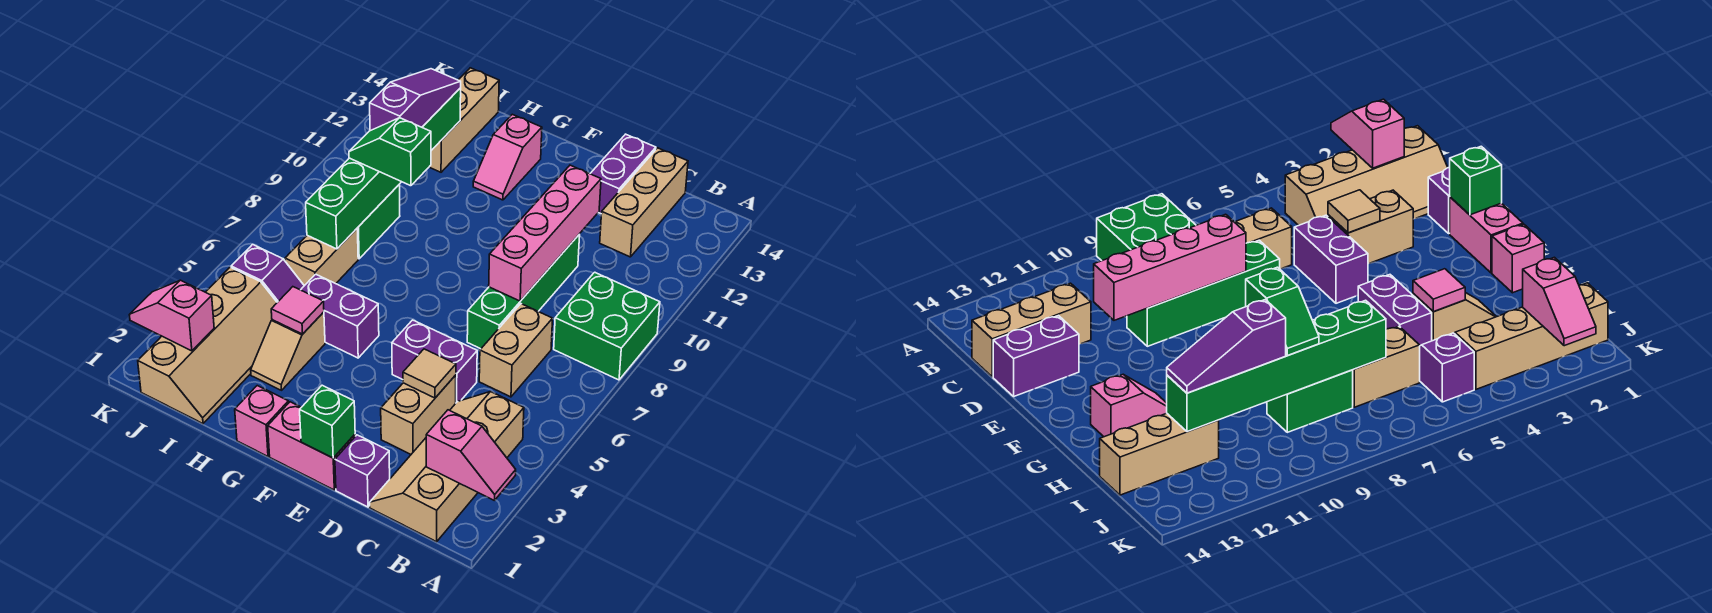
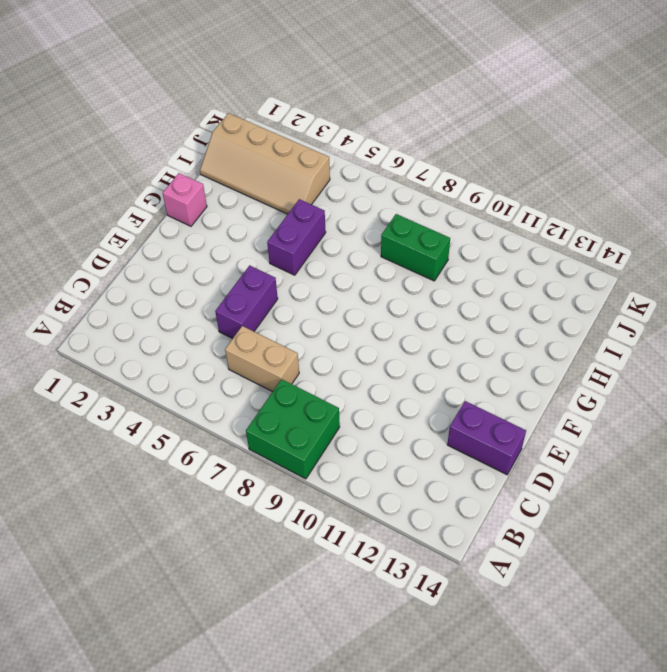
none -> tan 2x4 slope [370,392,524,542]
none -> tan 1x3 brick [600,148,688,257]
none -> purple 1x1 brick [335,435,390,507]

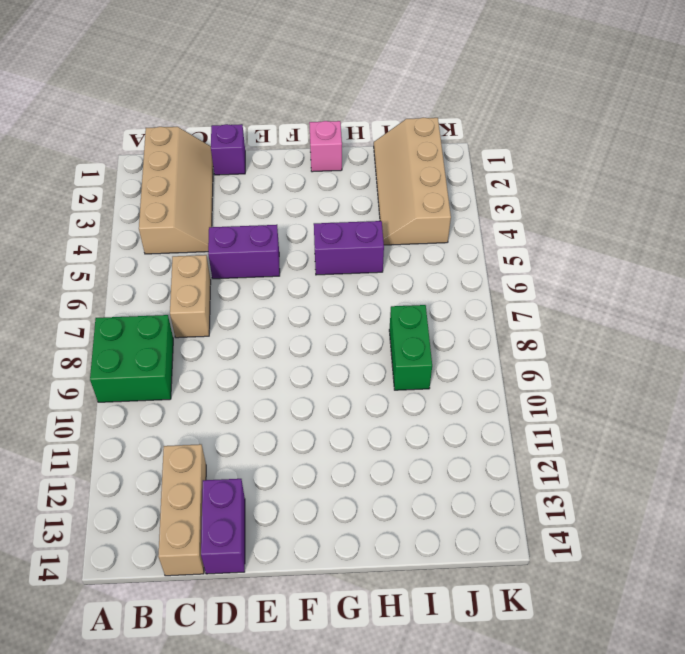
none -> tan 1x2 brick [381,375,456,454]
none -> green 1x4 brick [467,234,580,349]
none -> pink 1x2 brick [268,402,355,490]

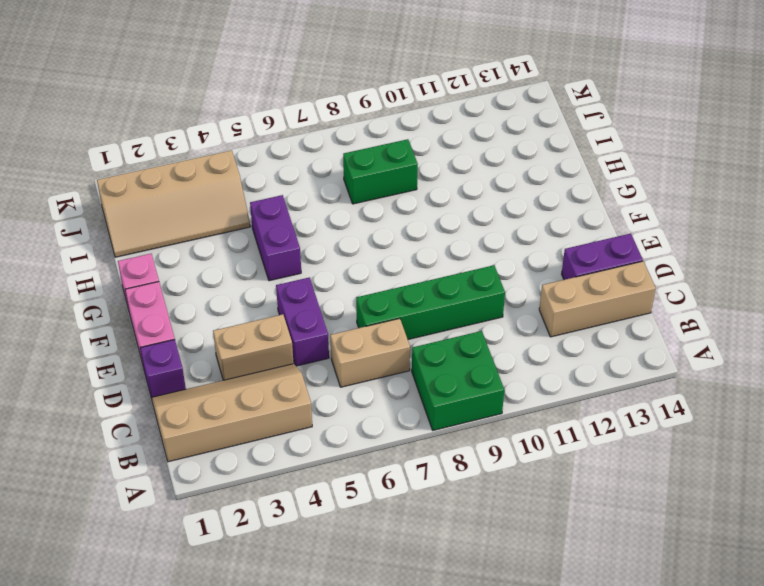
none -> pink 1x2 slope [473,114,542,200]
none -> tan 1x2 slope [251,312,325,390]
none -> purple 1x2 slope [231,244,304,302]

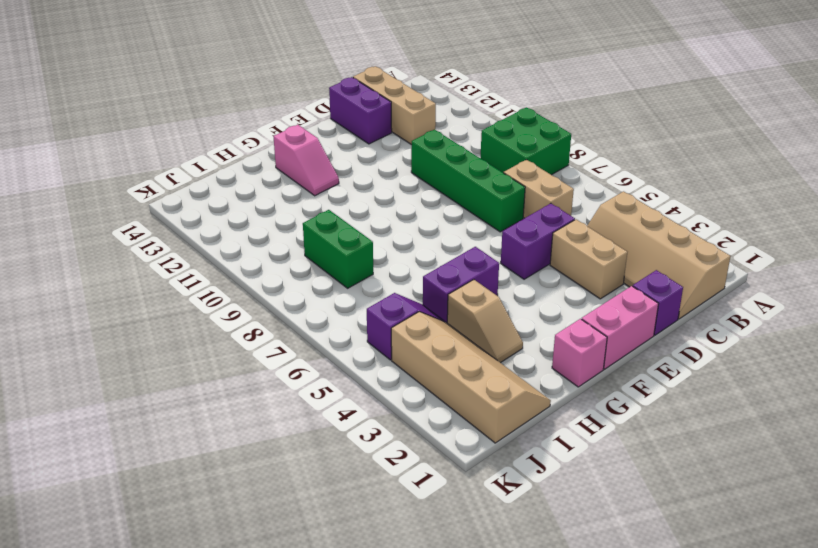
none -> tan 1x2 brick [285,229,358,286]
none -> tan 1x3 brick [430,68,499,172]
none -> pink 1x2 slope [426,410,516,501]

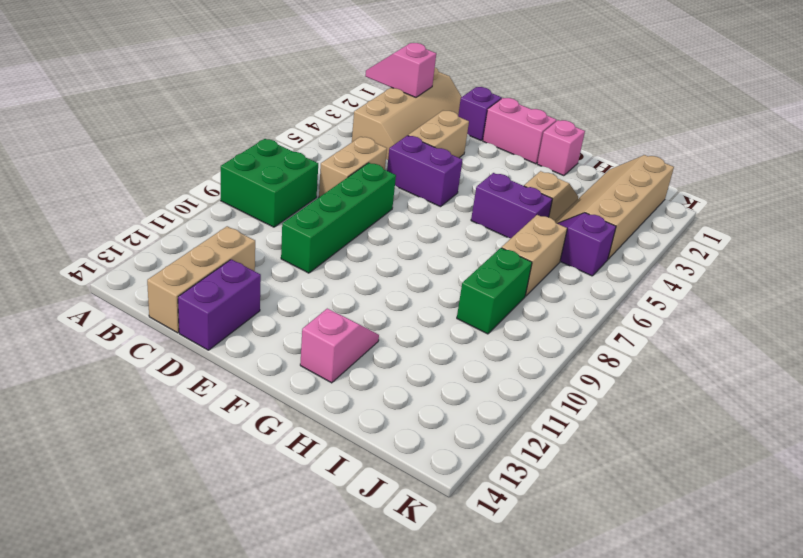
none -> tan 1x3 brick [430,68,499,172]
none -> tan 1x1 tile [403,349,456,398]
none -> pink 1x4 brick [489,165,601,301]

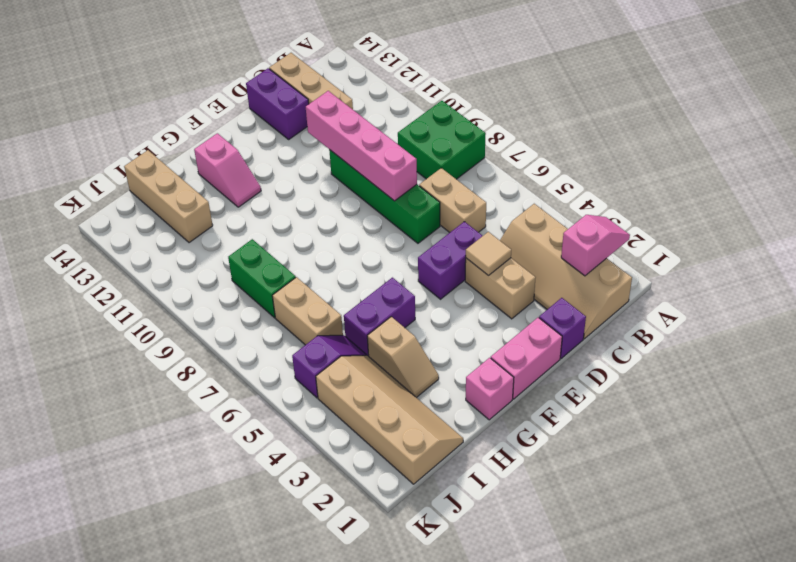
none -> green 1x1 brick [300,385,355,458]
none -> pink 1x1 tile [271,287,324,334]
none -> green 1x6 brick [306,88,461,249]

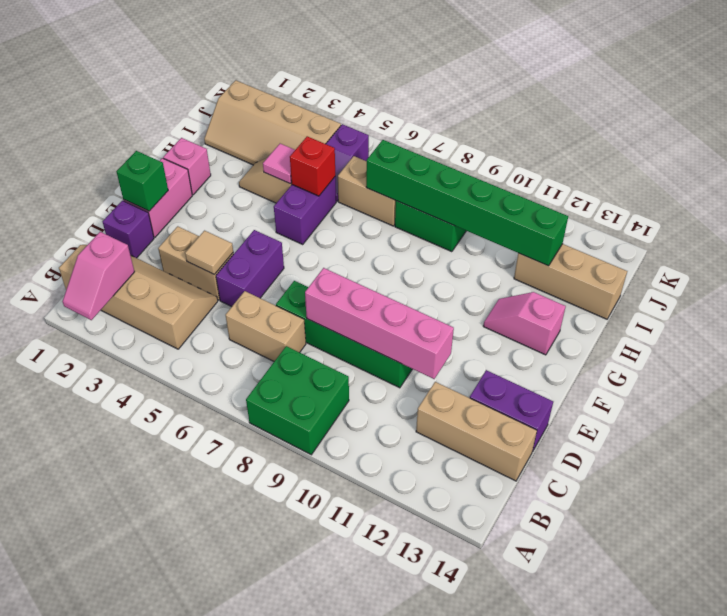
red 1x1 brick [290,136,335,196] -> none
none -> pink 1x2 slope [129,280,214,351]
none -> green 1x2 slope [349,118,431,186]
none -> purple 1x3 slope [370,69,461,131]

